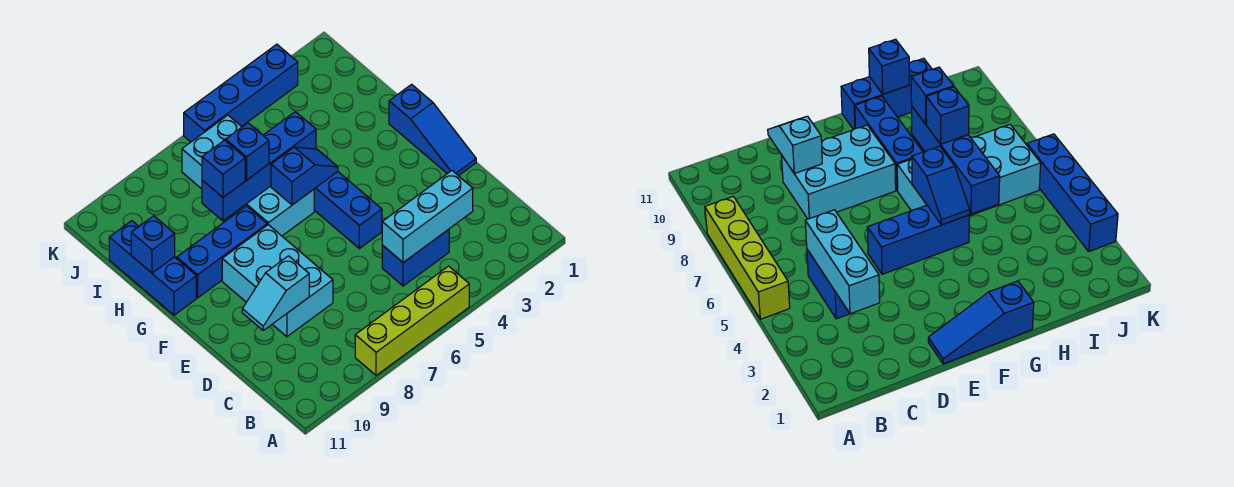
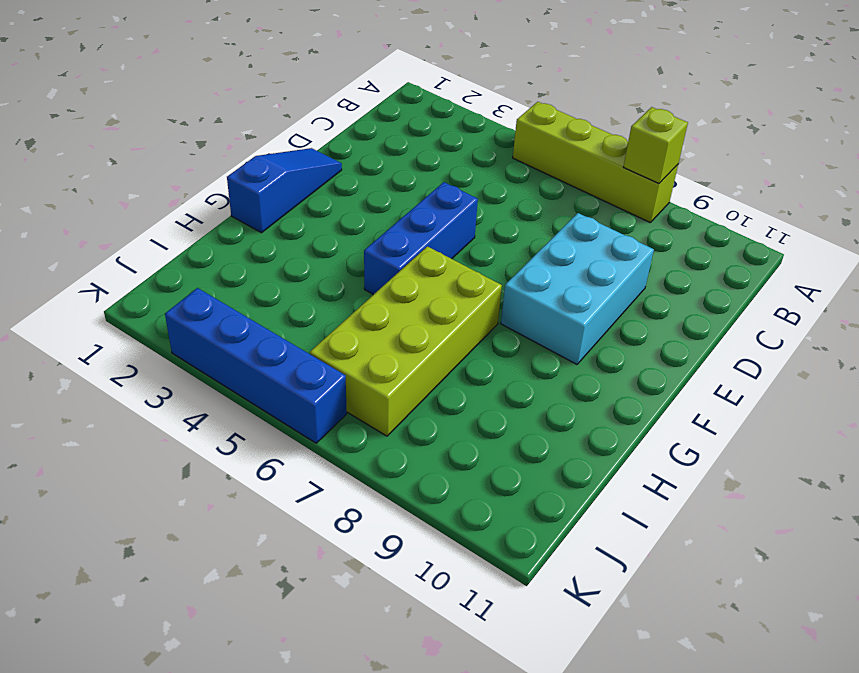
lime 1x1 brick [624,107,688,183] -> none
lime 2x4 brick [310,247,502,436] -> cyan 2x4 brick [182,115,314,236]
none -> blue 1x2 brick [382,229,449,286]
none -> blue 1x3 brick [177,206,267,298]
none -> blue 1x3 brick [109,221,196,315]

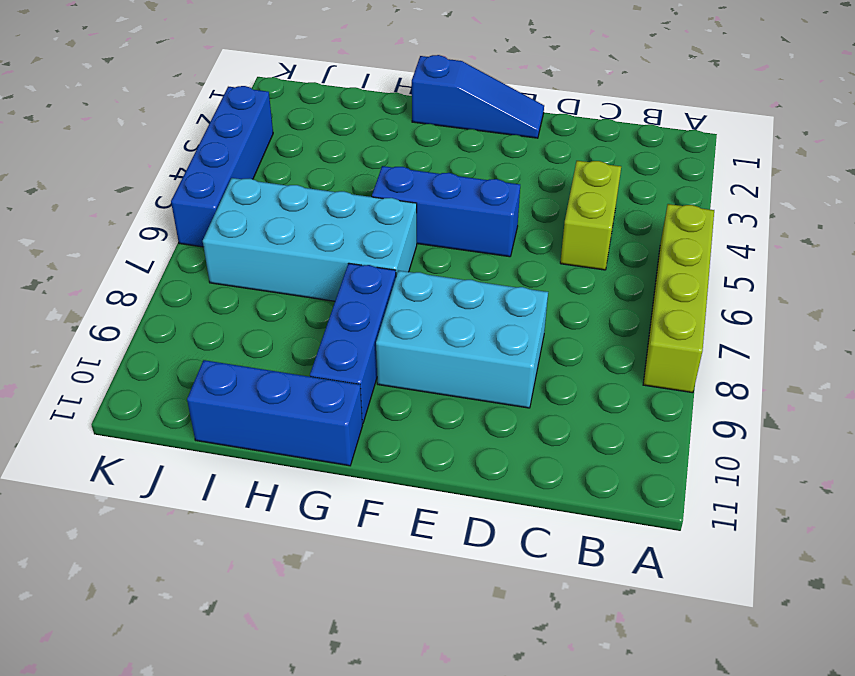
lime 1x2 brick [560,161,621,270] -> blue 1x2 brick [382,229,449,286]
none -> cyan 1x3 brick [382,171,473,263]
none -> cyan 1x2 slope [242,256,309,330]
none -> blue 1x2 slope [271,147,338,205]

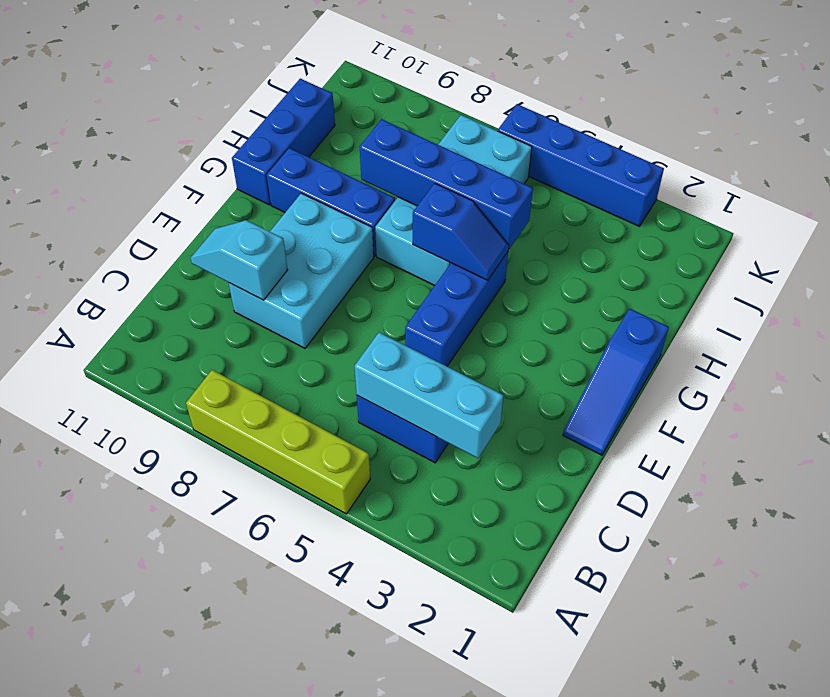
none -> blue 1x1 brick [131,216,175,273]
none -> blue 1x1 brick [226,123,269,180]
none -> blue 1x1 brick [202,140,245,197]

